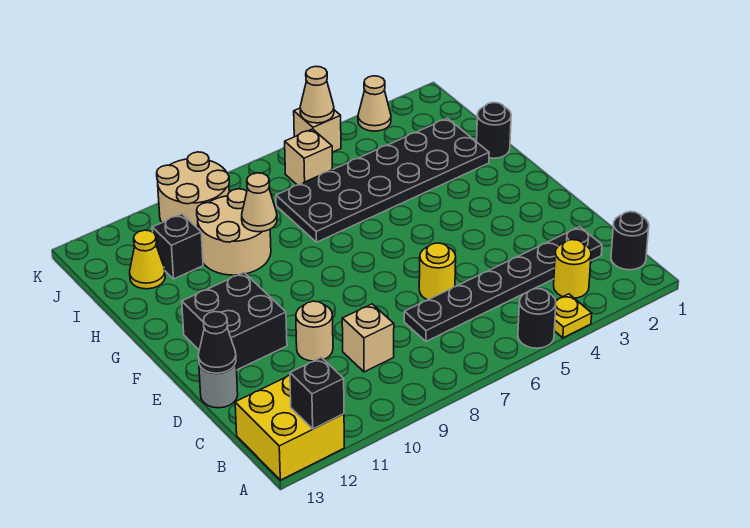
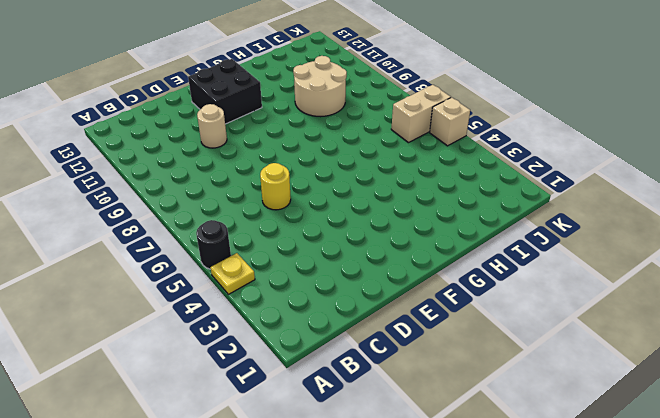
tan 1x2 brick [391,85,451,143] -> tan 1x1 brick [285,129,332,185]
none -> yellow 2x2 brick [235,375,344,480]
none -> black 1x1 round brick [611,212,649,270]
none -> yellow 1x1 round brick [554,240,591,298]

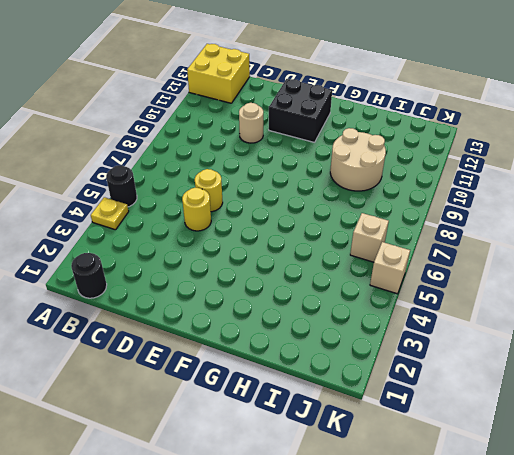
yellow 1x1 round brick [182,188,211,231] -> yellow 1x1 round brick moved to [554,240,591,298]
none -> black 1x6 plate [404,227,602,341]
none -> tan 1x1 brick [342,304,394,372]
none -> grey 1x1 round brick [199,363,238,408]

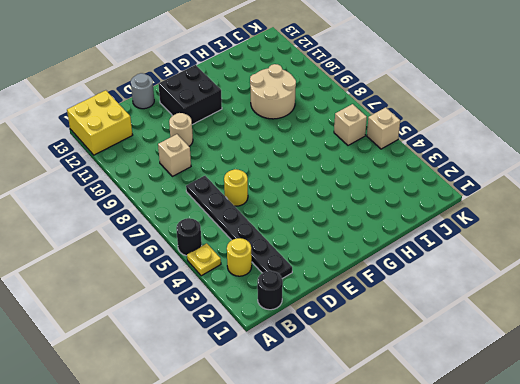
none -> black 1x1 round brick [477,102,511,158]
none -> black 2x6 plate [276,118,489,242]
none -> black 1x1 brick [152,214,203,279]

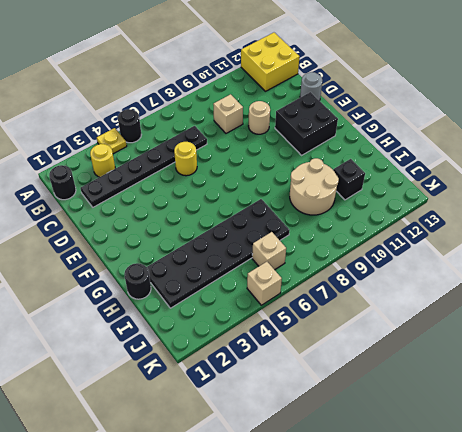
none -> yellow 1x1 cone [130,230,165,289]
none -> tan 2x2 round brick [157,152,229,228]
none -> tan 1x1 cone [358,76,391,131]

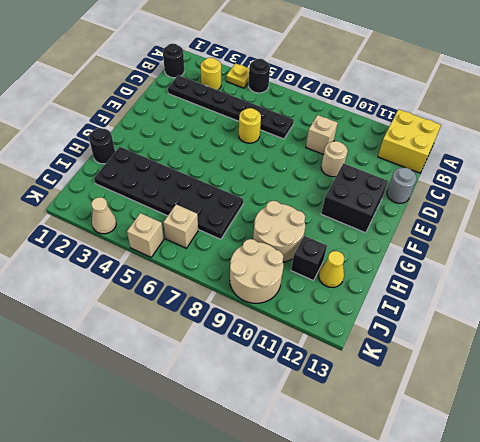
none -> black 1x1 brick [290,357,344,429]
none -> black 1x1 cone [198,312,236,373]
none -> tan 1x1 cone [242,173,277,232]

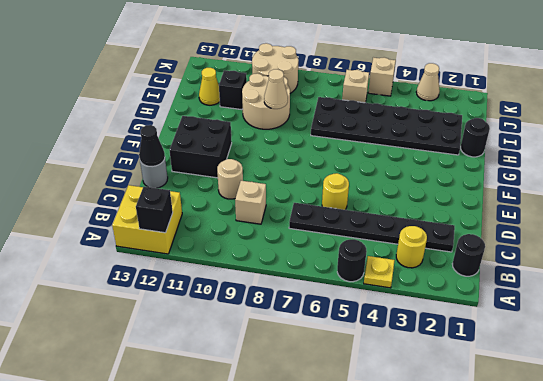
none -> tan 1x1 cone [300,66,334,123]

